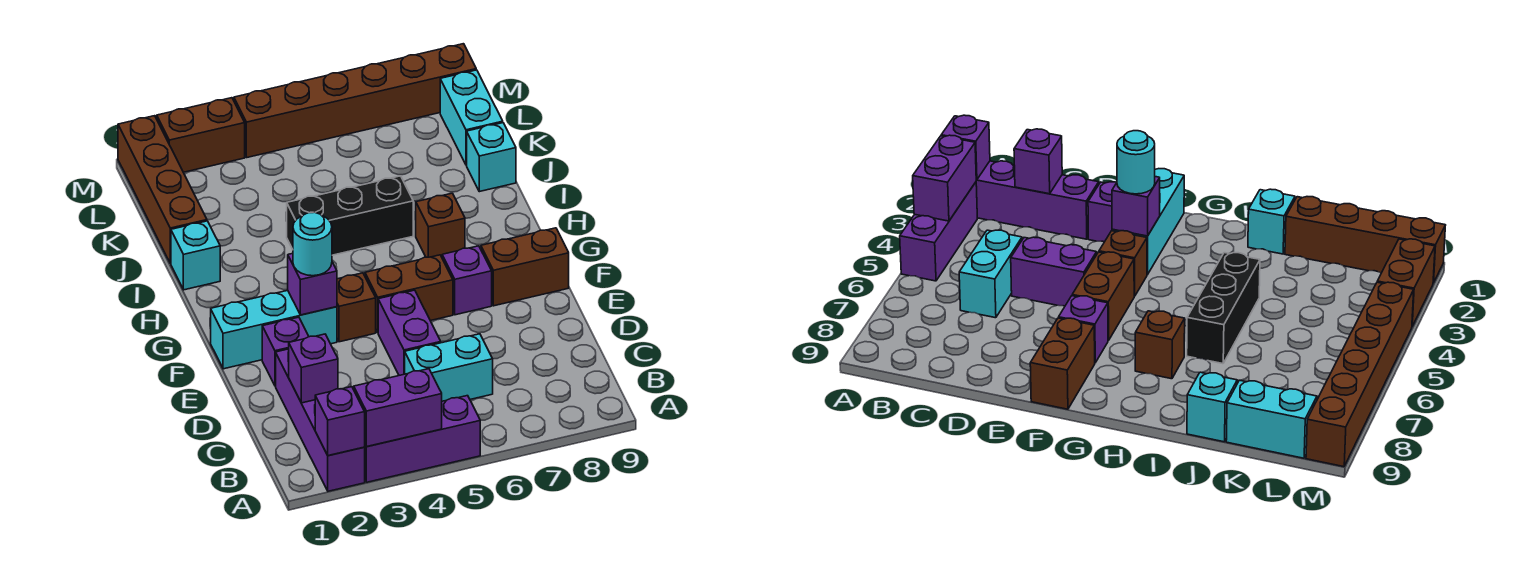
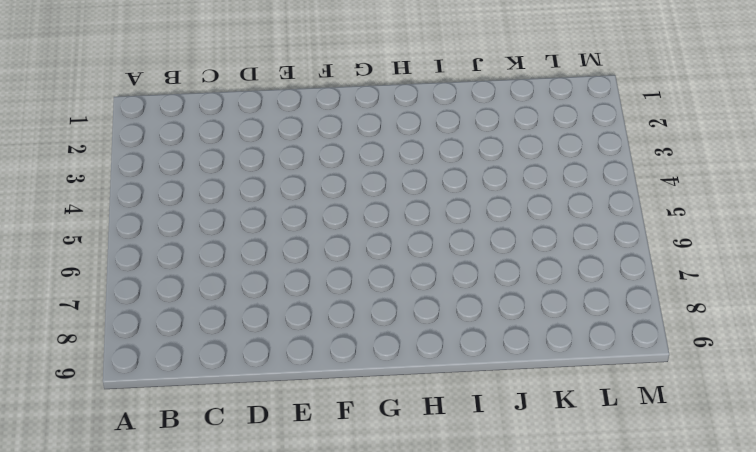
none -> purple 1x4 brick [276,349,365,491]
none -> purple 1x3 brick [364,396,480,482]
none -> cyan 1x2 brick [405,334,493,401]

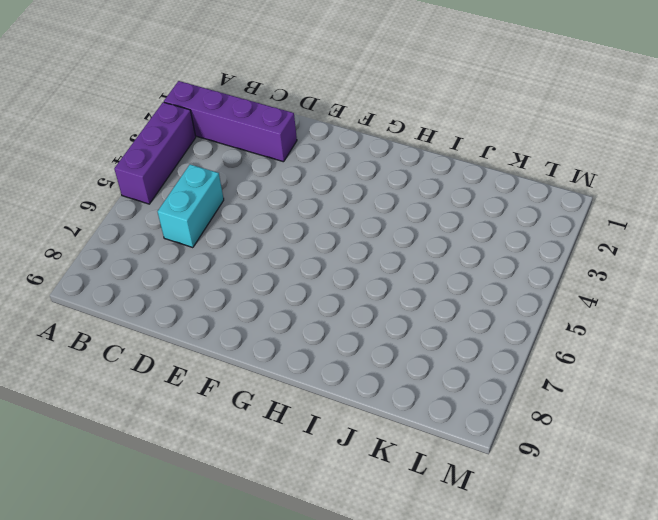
none -> purple 1x2 brick [378,290,441,375]
none -> purple 1x1 brick [262,317,309,386]
none -> cyan 1x3 brick [211,290,337,369]

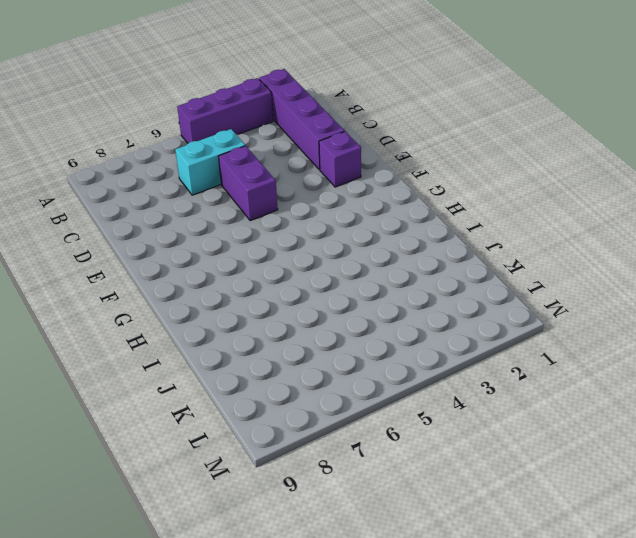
none -> cyan 1x3 brick [211,290,337,369]
none -> brown 1x1 brick [337,273,376,342]
none -> brown 1x2 brick [365,255,453,332]

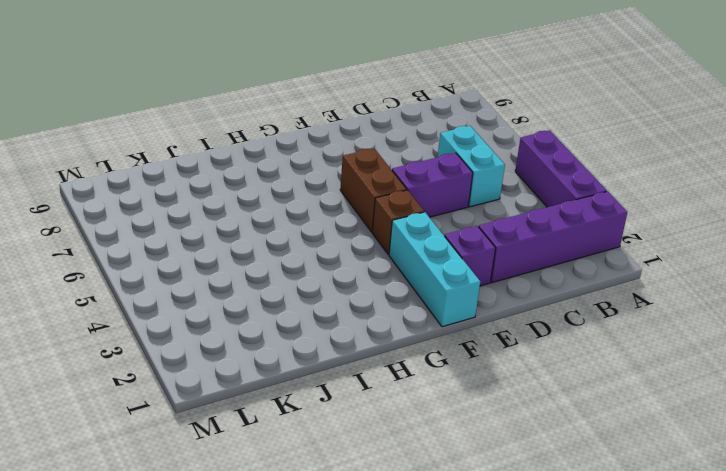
none -> purple 1x1 brick [442,246,492,315]
none -> brown 1x2 brick [481,228,569,306]
none -> brown 1x1 brick [416,193,465,257]

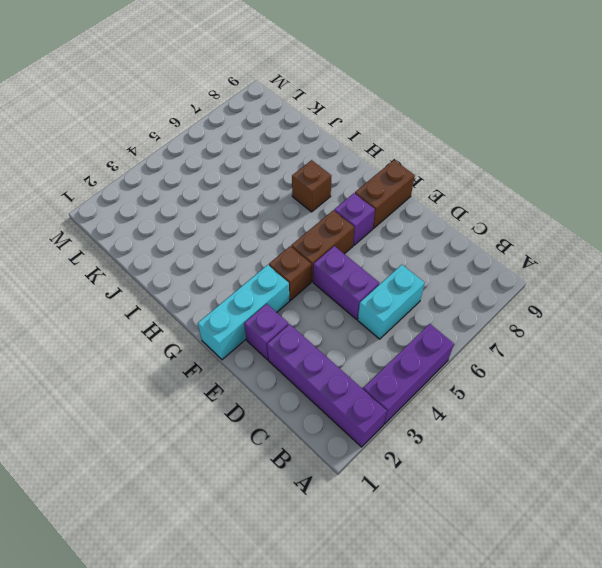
none -> cyan 1x1 brick [171,221,220,290]
none -> black 1x3 brick [286,176,413,255]
none -> brown 1x4 brick [118,116,207,264]

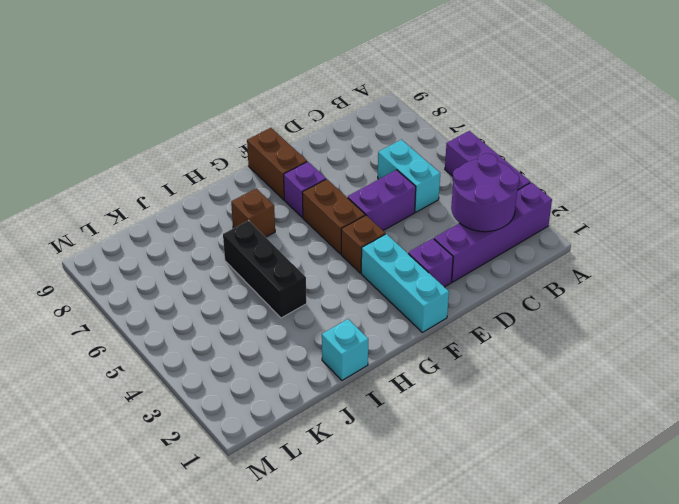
purple 2x2 round brick [451,153,519,232] -> purple 1x1 brick [288,334,338,403]
none -> brown 1x4 brick [118,116,207,264]
none -> cyan 1x1 brick [467,123,516,192]
none -> cyan 1x2 brick [440,70,503,165]

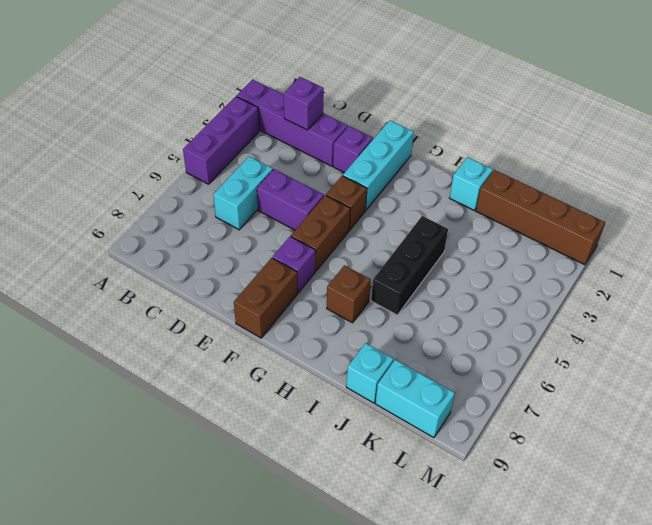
none -> brown 1x2 brick [157,98,245,172]
none -> brown 1x6 brick [234,44,476,157]
none -> purple 1x1 brick [315,387,365,456]

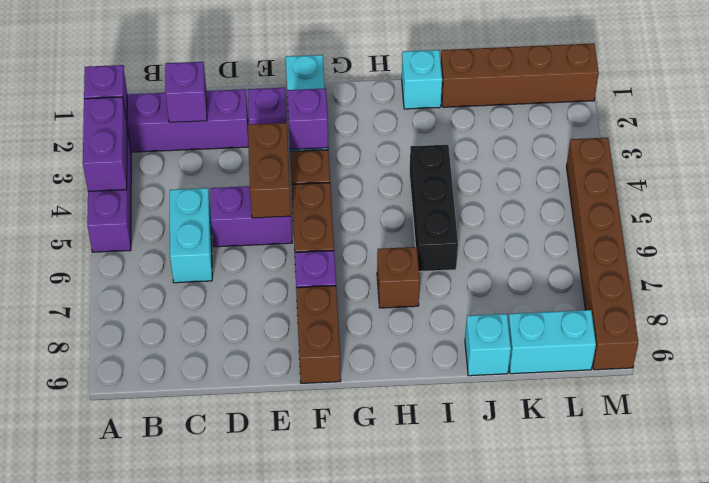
brown 1x2 brick [248,123,291,218] -> brown 1x2 brick moved to [157,98,245,172]
none -> cyan 1x1 round brick [293,212,332,276]

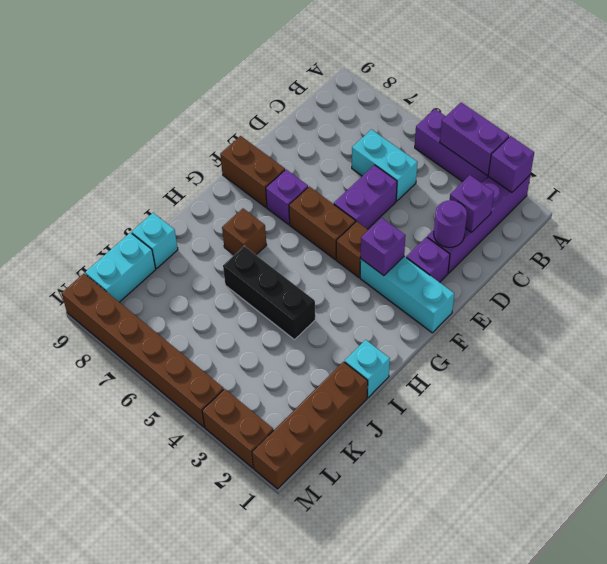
purple 1x1 round brick [434,200,467,247] -> none
none -> cyan 1x1 round brick [293,212,332,276]

